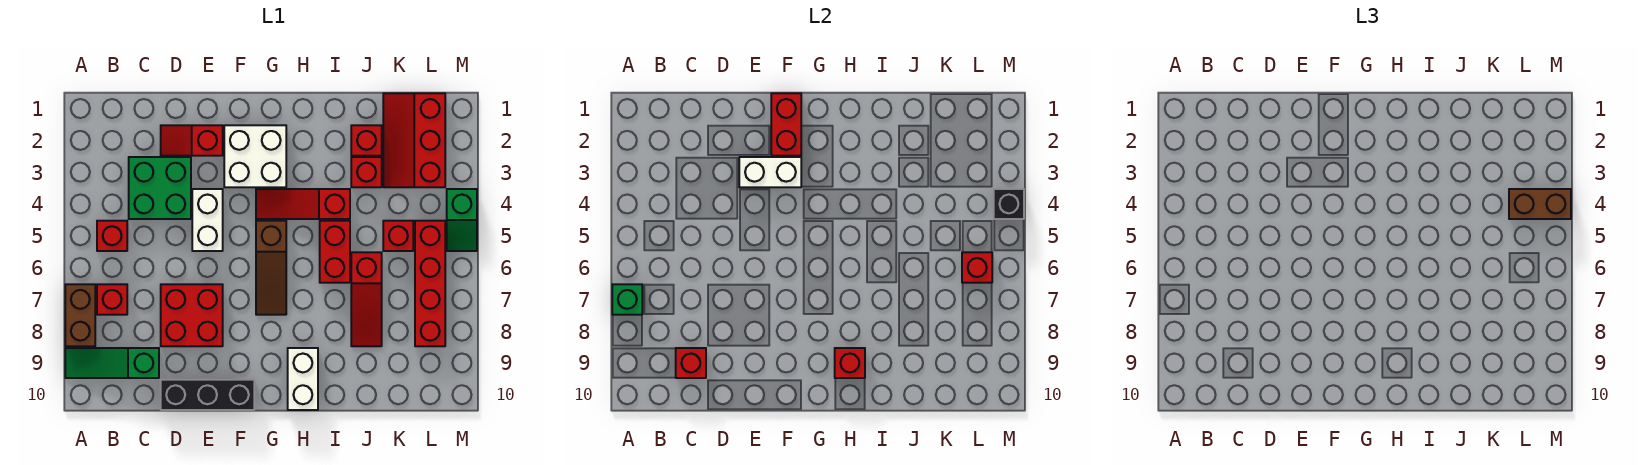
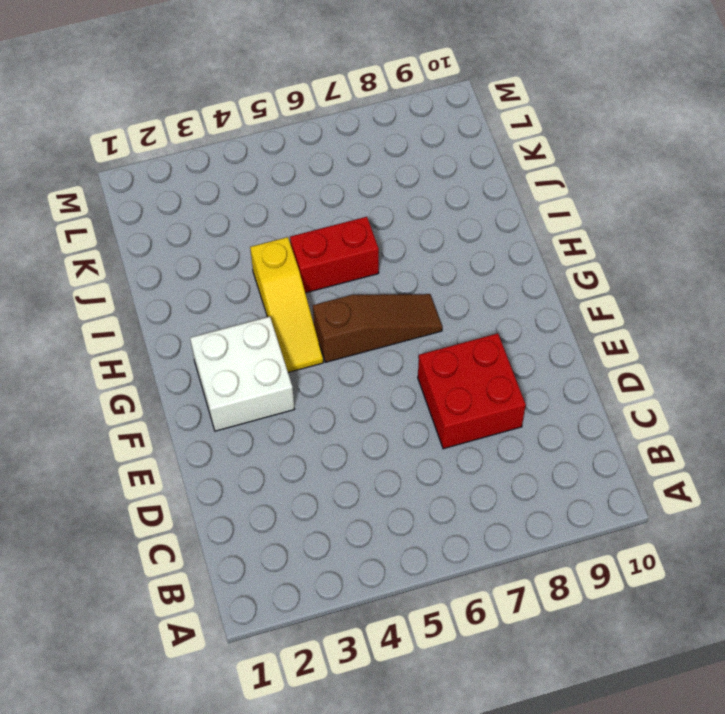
yellow 1x3 slope [250,237,323,372] -> red 1x3 slope [256,189,350,219]
none -> brown 1x2 brick [65,284,95,346]
none -> green 1x3 slope [65,348,159,378]
none -> red 1x1 brick [97,221,127,251]

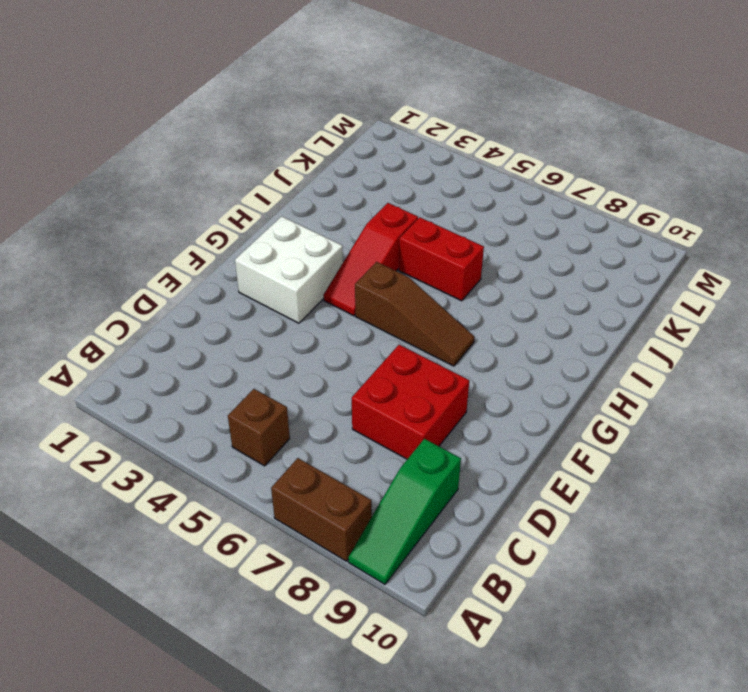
brown 1x1 brick [228,389,290,466] -> red 1x1 brick [97,221,127,251]
none -> red 1x1 brick [97,284,127,315]
none -> green 2x2 brick [129,157,191,219]
none -> red 1x2 slope [161,125,223,156]

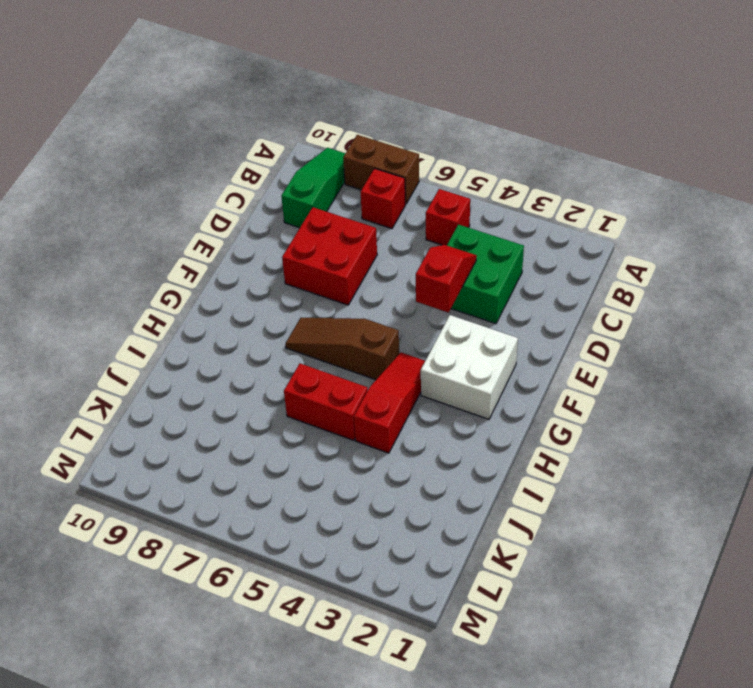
red 1x2 slope [416,245,477,313] -> red 1x2 slope moved to [161,125,223,156]
none -> black 1x3 brick [161,380,254,410]
none -> white 1x2 brick [192,189,223,251]
none -> white 1x2 brick [288,348,318,410]

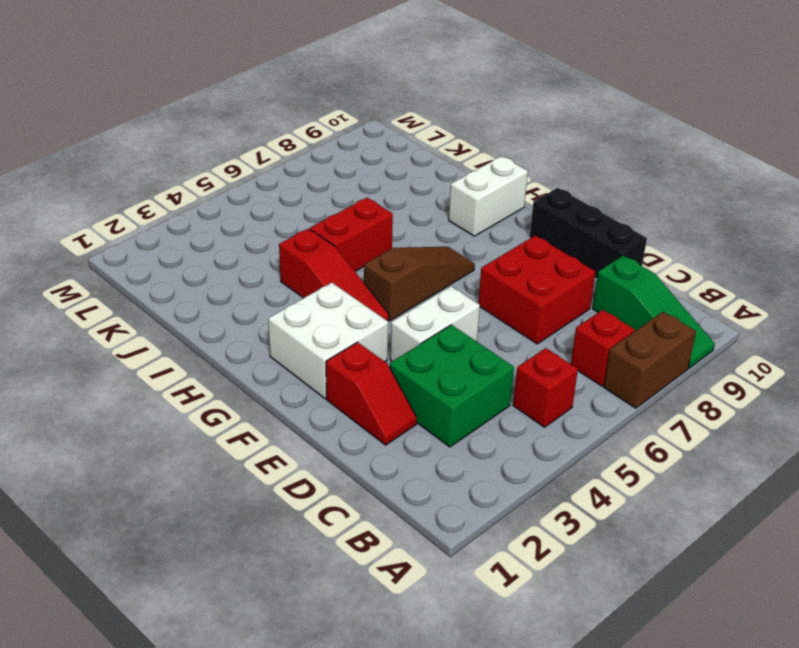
none -> red 1x1 brick [351,125,382,156]
none -> red 1x1 brick [351,157,382,187]
none -> red 1x3 slope [351,252,382,346]

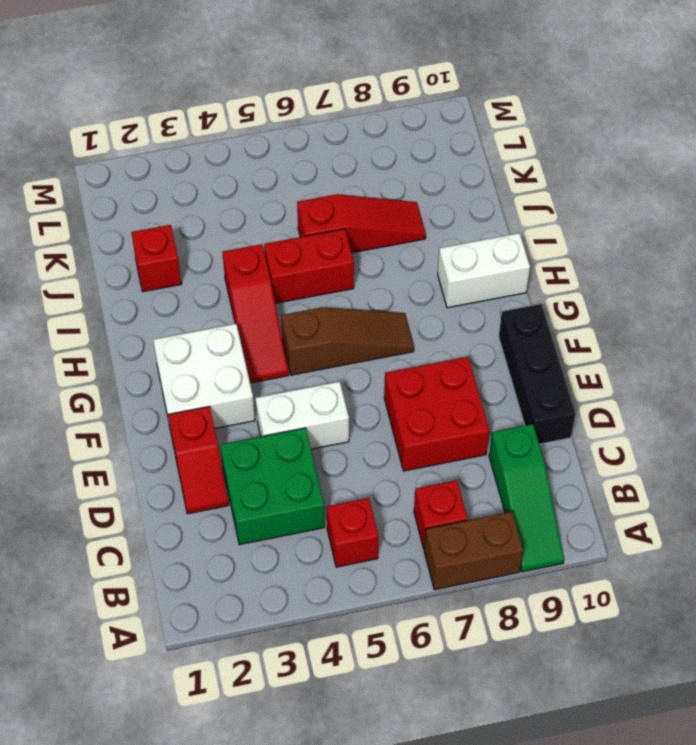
none -> red 1x1 brick [351,157,382,187]
none -> red 2x3 slope [383,93,445,187]
none -> red 1x1 brick [383,221,413,251]

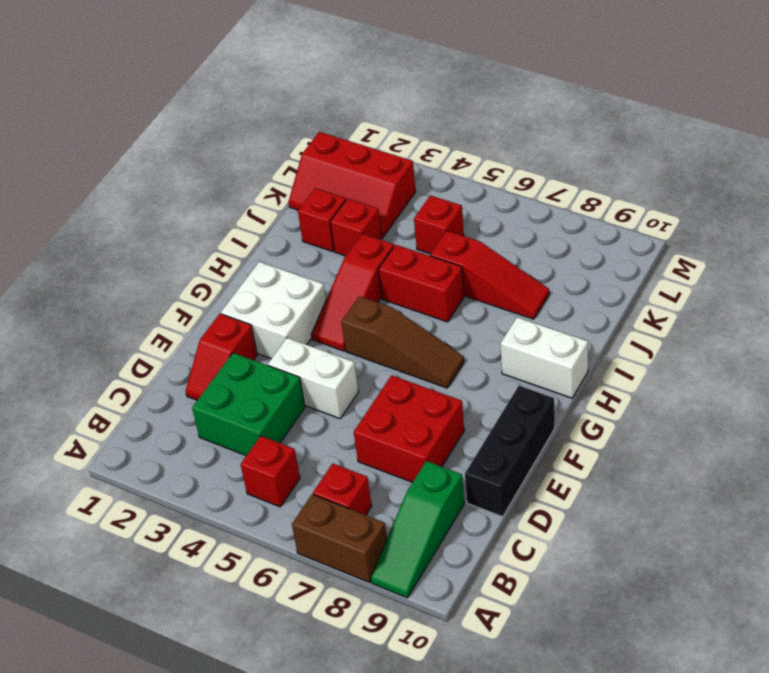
none -> red 1x4 brick [415,221,445,346]
none -> green 1x2 slope [447,189,477,251]
none -> green 1x1 brick [612,284,642,315]

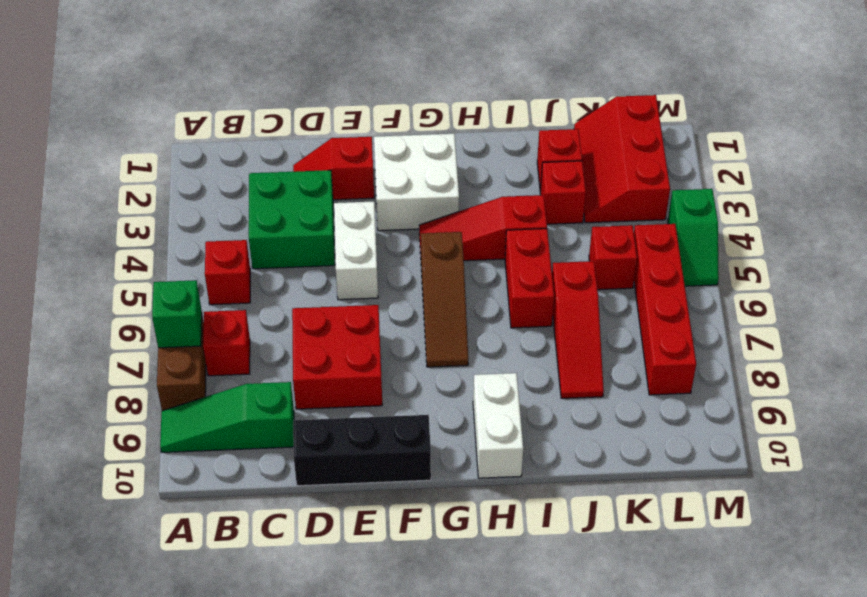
none -> red 1x1 brick [676,348,706,378]
none -> white 1x2 brick [739,157,801,187]
none -> red 1x2 brick [771,93,801,156]

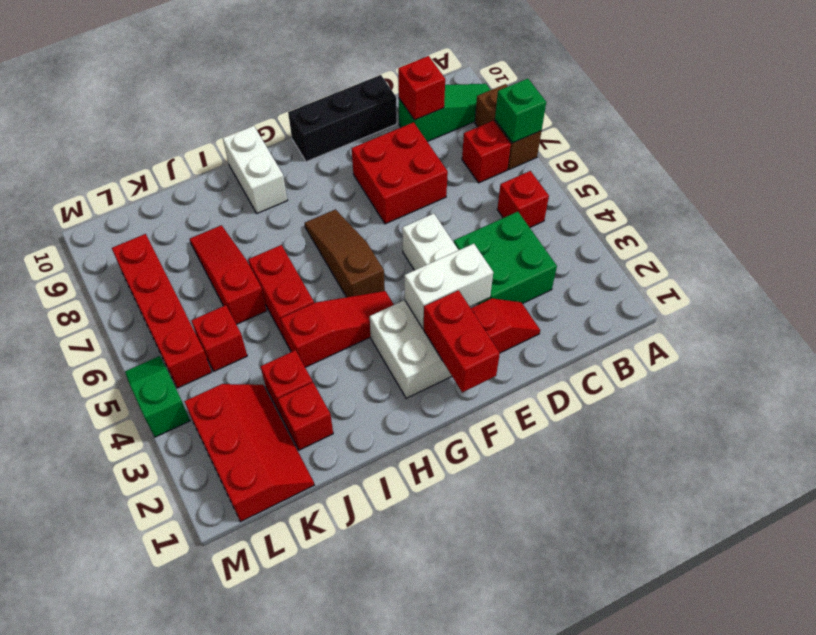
none -> red 1x1 brick [835,348,865,378]
none -> red 1x1 brick [962,252,992,283]
none -> black 1x1 brick [994,189,1024,219]

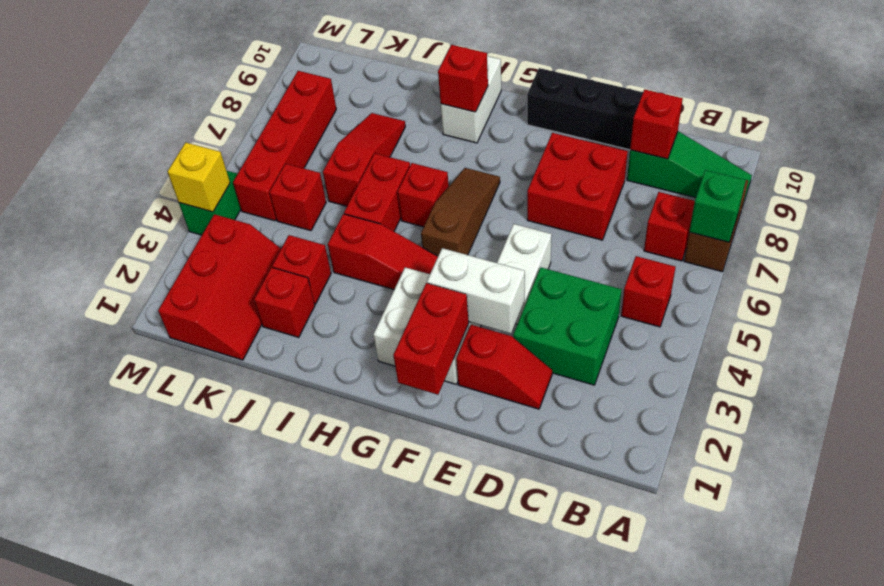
red 1x1 brick [398,163,449,227] -> red 1x1 brick moved to [962,252,992,283]
yellow 1x1 brick [168,143,230,212] -> black 1x1 brick [994,189,1024,219]
none -> brown 1x2 brick [1509,189,1571,219]

